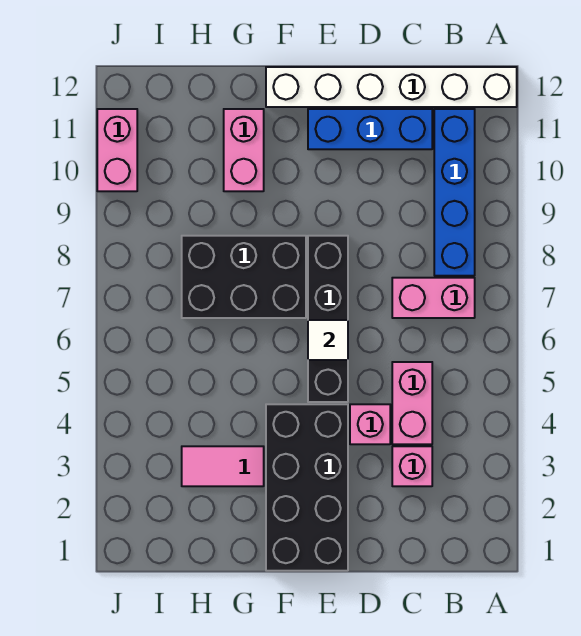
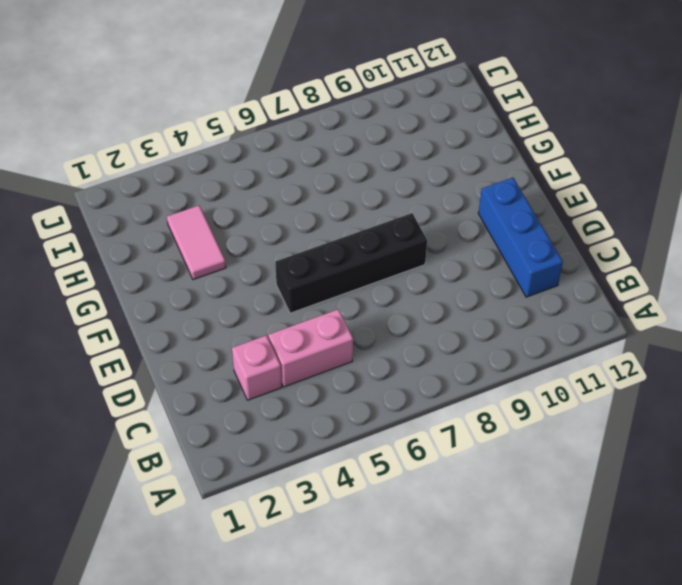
none -> white 1x6 brick [266,67,517,107]
none -> pink 1x2 brick [392,278,475,318]
none -> blue 1x4 brick [434,109,475,276]

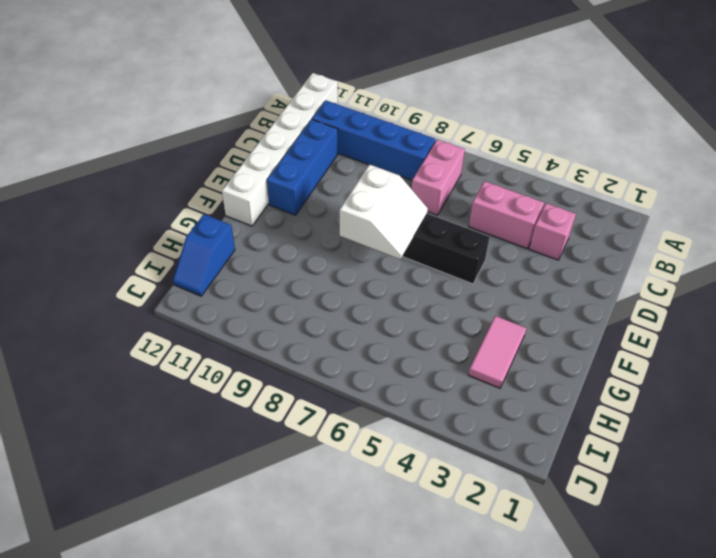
white 2x2 slope [340,164,428,259] -> none
blue 1x2 slope [173,214,235,296] -> none
none -> pink 1x1 brick [350,404,390,444]
none -> black 2x4 brick [266,404,348,571]
none -> black 2x3 brick [182,236,306,318]

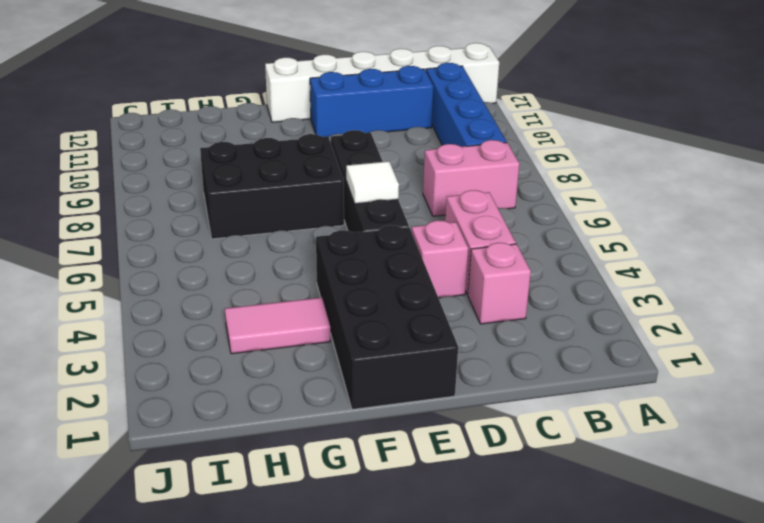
none -> pink 1x2 brick [224,109,264,191]
none -> pink 1x2 brick [97,109,137,191]

